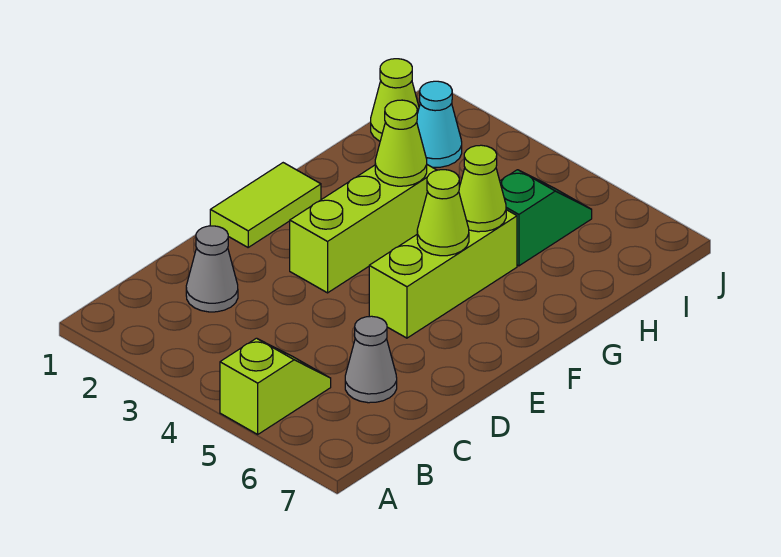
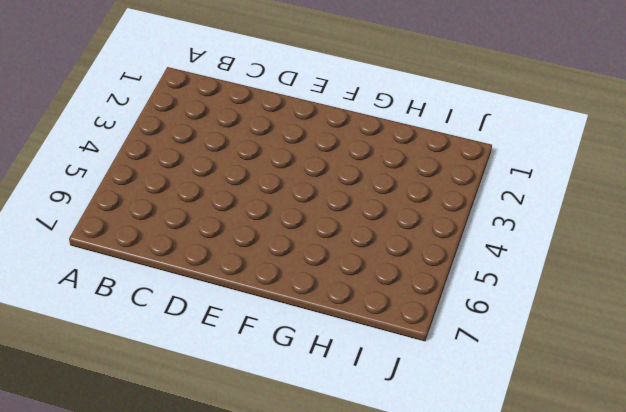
none -> lime 1x2 slope [220,338,331,434]
none -> grey 1x1 cone [186,226,238,312]
none -> grey 1x1 cone [345,316,397,403]

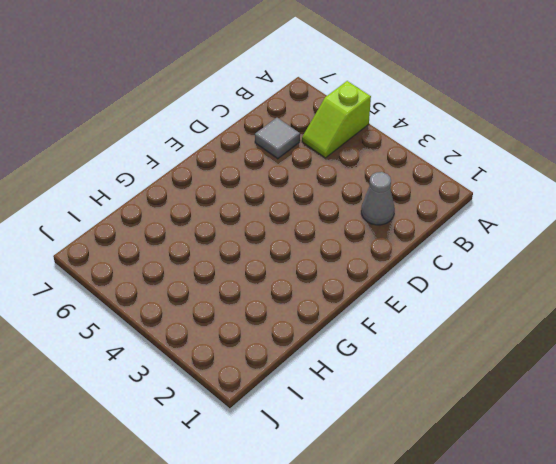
grey 1x1 tile [255,118,300,159] -> grey 1x1 cone [345,316,397,403]
none -> lime 1x2 tile [210,163,321,247]
none -> lime 1x3 brick [290,165,437,293]
none -> lime 1x3 brick [369,210,517,338]

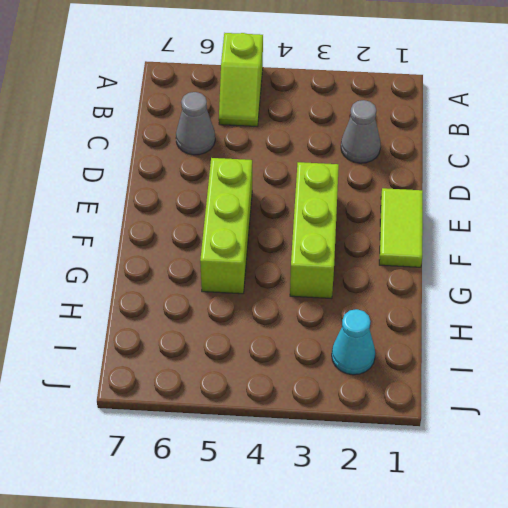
none -> green 1x2 slope [500,170,592,266]
none -> lime 1x1 cone [371,59,419,141]
none -> lime 1x1 cone [417,170,469,256]

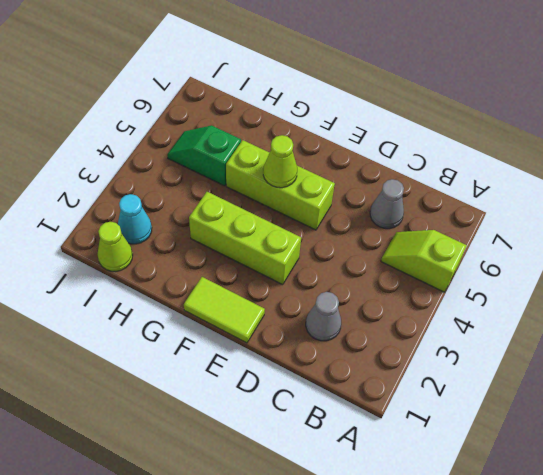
none -> lime 1x1 cone [375,100,427,186]
none -> lime 1x1 cone [459,145,506,232]

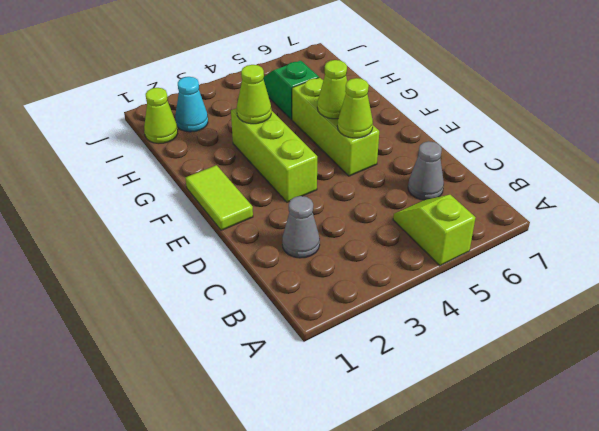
lime 1x1 cone [337,78,373,138] -> lime 1x1 cone moved to [459,145,506,232]

